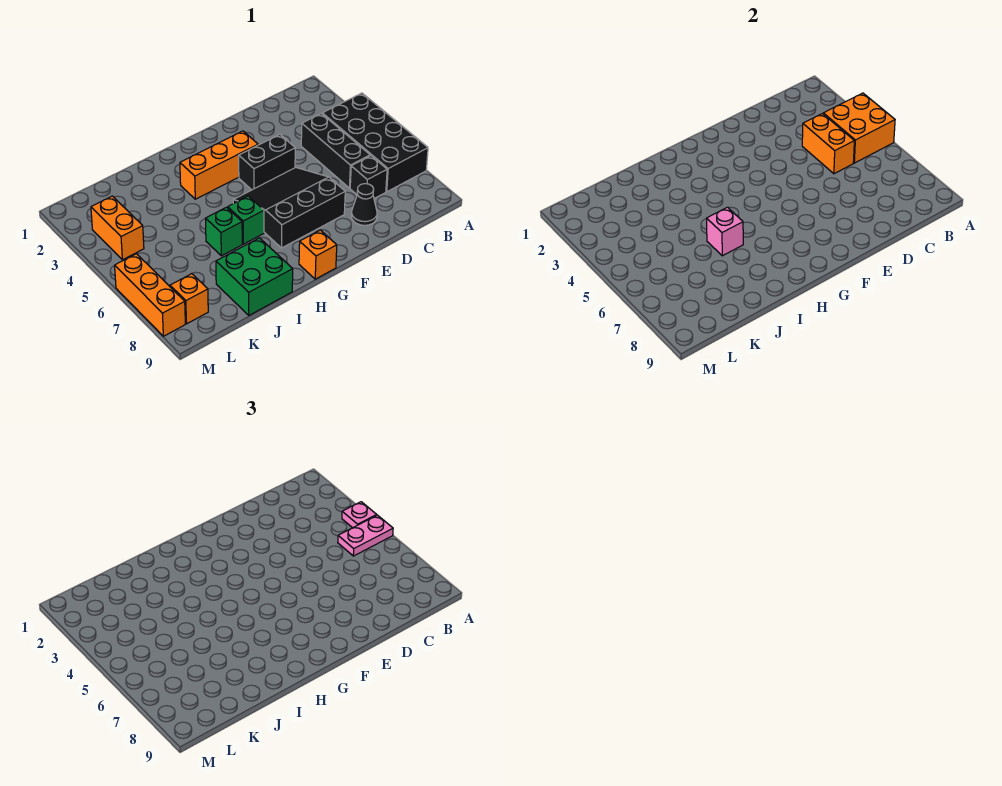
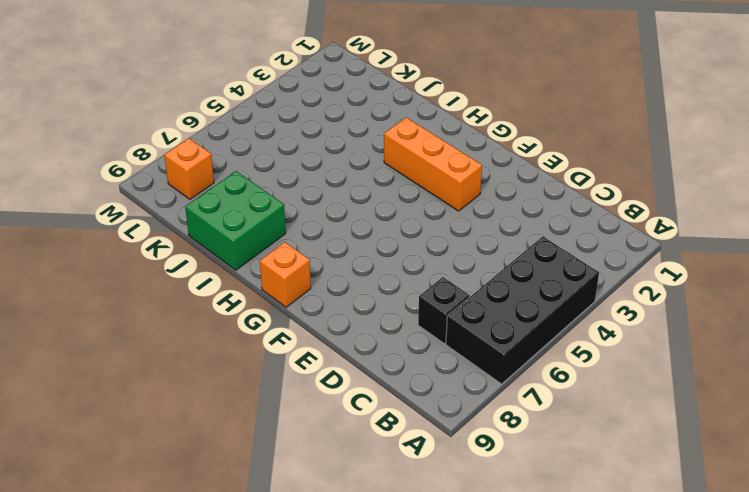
none -> black 1x3 brick [301,114,370,188]
none -> black 1x1 cone [351,184,377,225]
none -> black 1x2 brick [239,135,295,190]

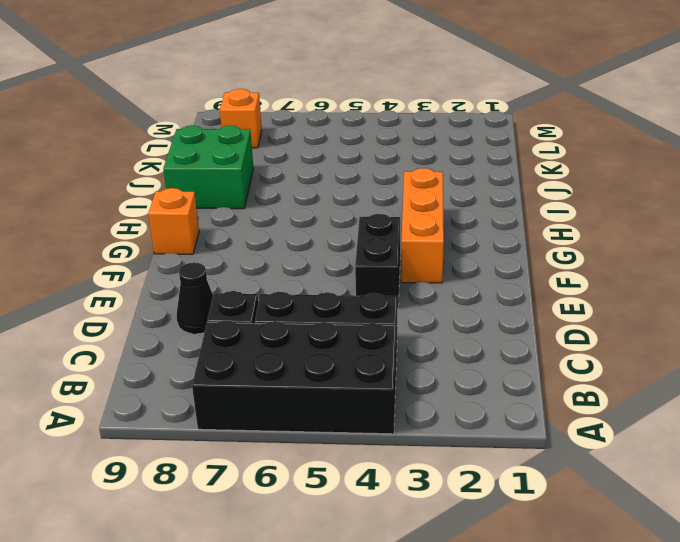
none -> black 3x3 slope [233,168,345,248]
none -> green 1x1 brick [228,196,264,244]
none -> green 1x1 brick [206,207,242,256]

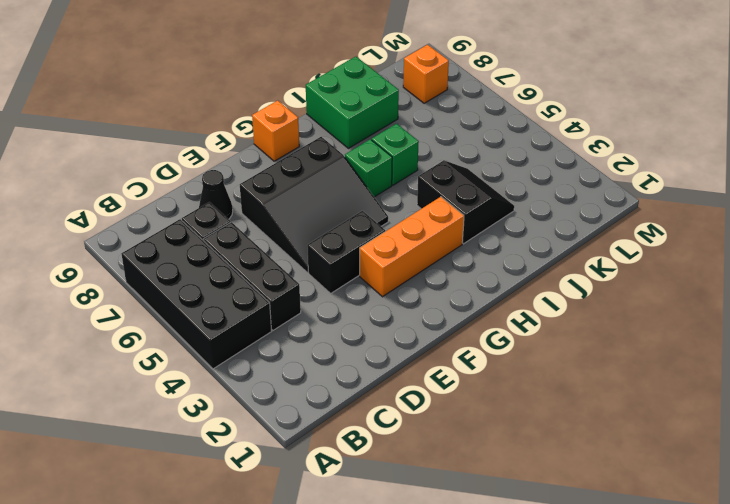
black 2x2 slope [417,160,514,244] -> none
none -> orange 1x2 brick [91,196,144,260]
none -> orange 1x3 brick [115,254,185,336]
none -> orange 2x2 brick [823,93,895,163]

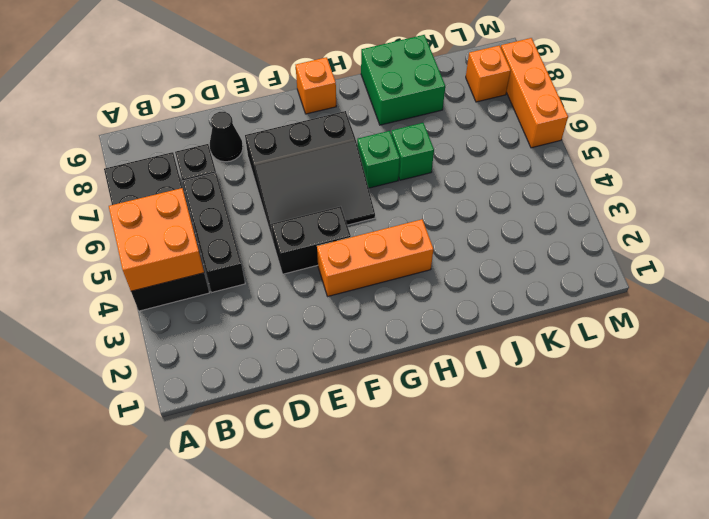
none -> orange 1x2 brick [91,196,144,260]
none -> orange 1x2 brick [802,114,854,174]
none -> pink 1x1 brick [707,207,743,256]

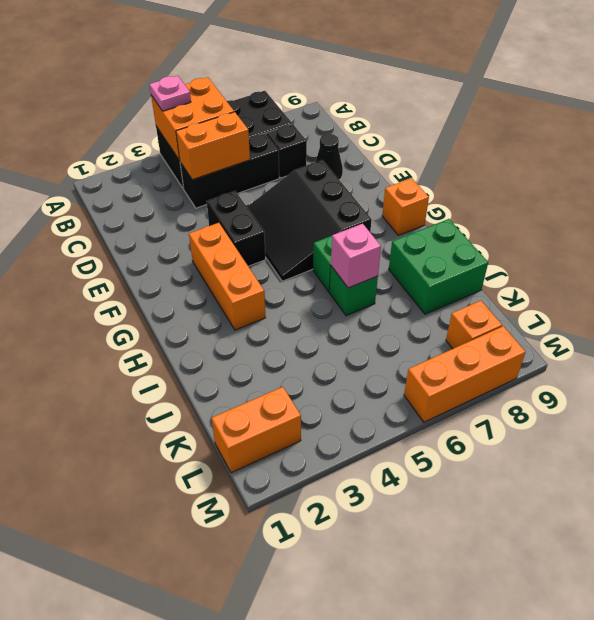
orange 1x2 brick [212,387,301,473] -> orange 1x2 brick moved to [91,196,144,260]
none -> pink 1x2 plate [338,515,393,556]

